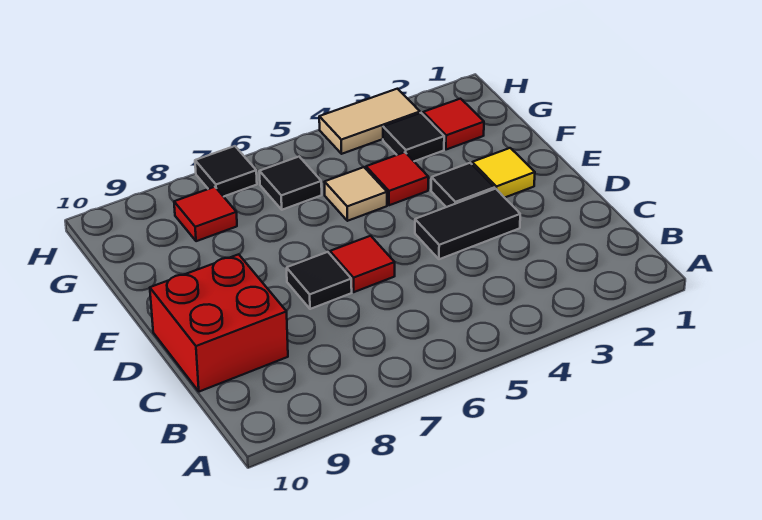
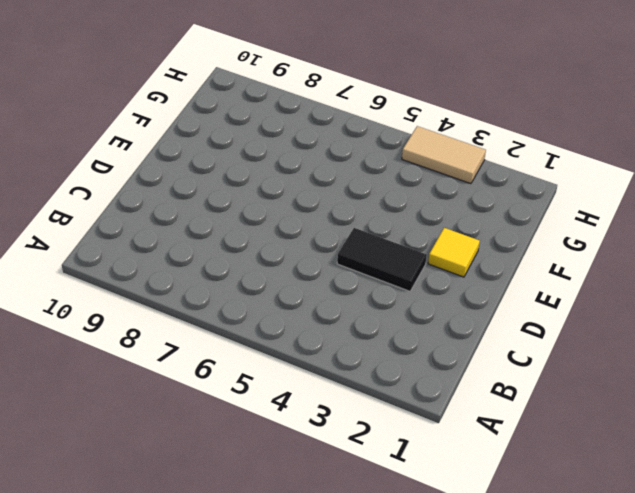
none -> red 2x2 brick [150,254,288,392]
none -> red 1x1 tile [330,236,395,292]
none -> black 1x1 tile [287,252,352,309]

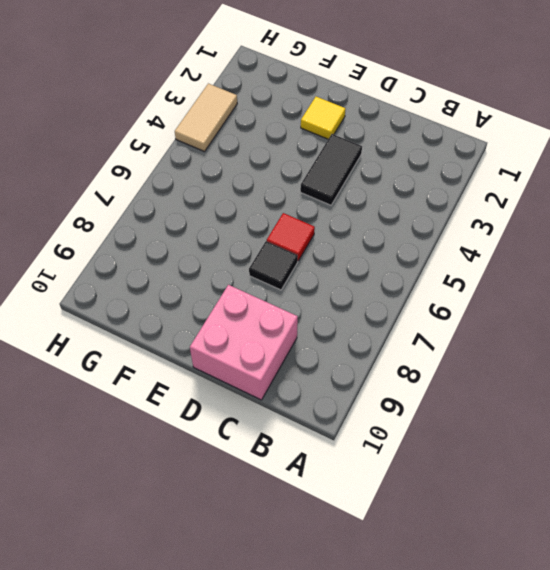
pink 2x2 brick [190,285,298,400] -> red 2x2 brick [150,254,288,392]
none -> black 1x1 tile [431,163,494,207]
none -> red 1x1 tile [366,152,428,205]
none -> tan 1x1 tile [325,167,387,221]

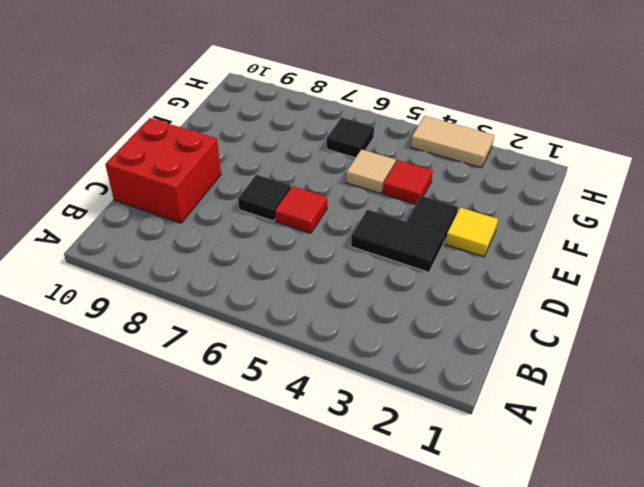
none -> red 1x1 tile [423,99,484,150]
none -> black 1x1 tile [383,113,444,161]
none -> red 1x1 tile [174,187,237,241]

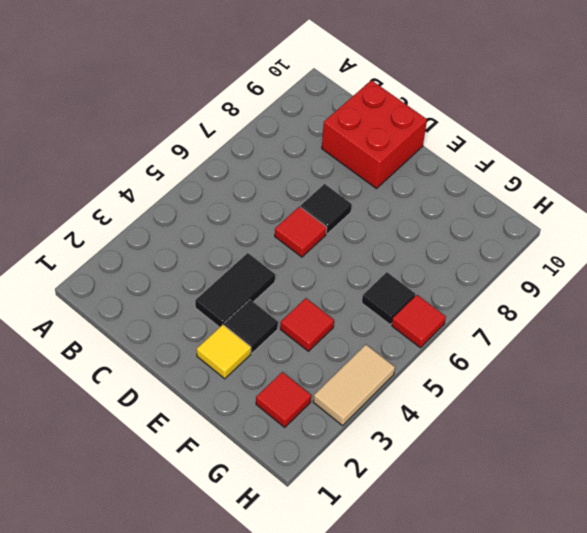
red 1x1 tile [392,295,446,348] -> red 1x1 tile moved to [174,187,237,241]
none -> tan 1x1 tile [325,167,387,221]
none -> black 1x1 tile [383,113,444,161]
none -> black 1x1 tile [195,146,257,197]

